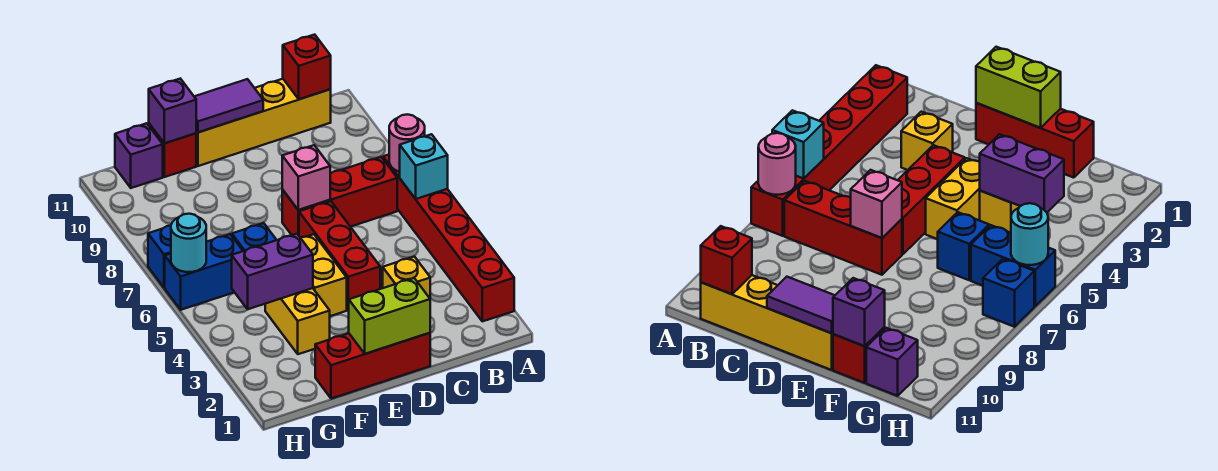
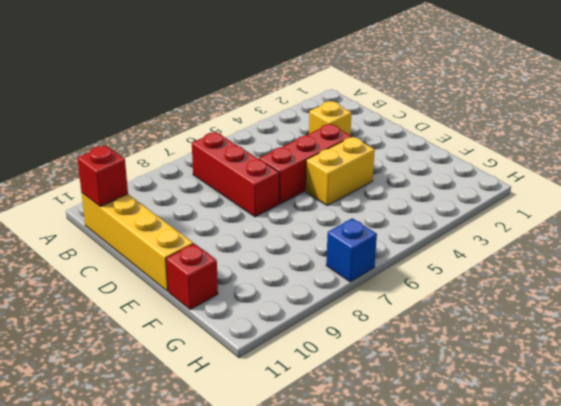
none -> red 1x6 brick [383,155,514,321]
none -> red 1x3 brick [315,333,430,399]
none -> yellow 1x2 brick [265,288,330,354]

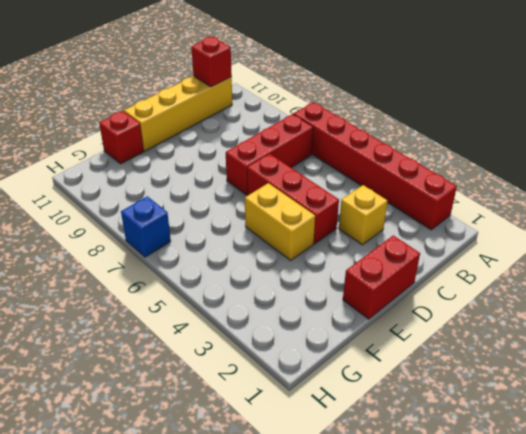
red 1x2 brick [343,235,420,319] -> red 1x3 brick [315,333,430,399]
none -> yellow 1x2 brick [265,288,330,354]
none -> blue 1x1 brick [232,223,276,251]
none -> blue 1x2 brick [165,234,243,310]

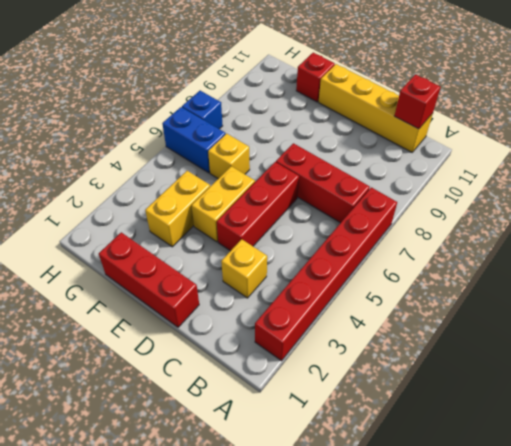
yellow 1x1 brick [208,134,250,179] -> blue 1x1 brick [232,223,276,251]
none -> purple 1x1 brick [115,123,163,188]
none -> cyan 1x1 brick [400,134,448,199]
none -> pink 1x1 round brick [389,114,425,172]

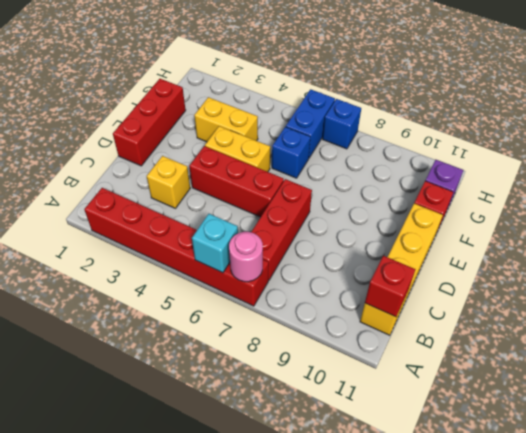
none -> lime 1x2 brick [349,278,430,354]
none -> pink 1x1 brick [282,145,330,210]
none -> purple 1x2 tile [194,79,263,132]

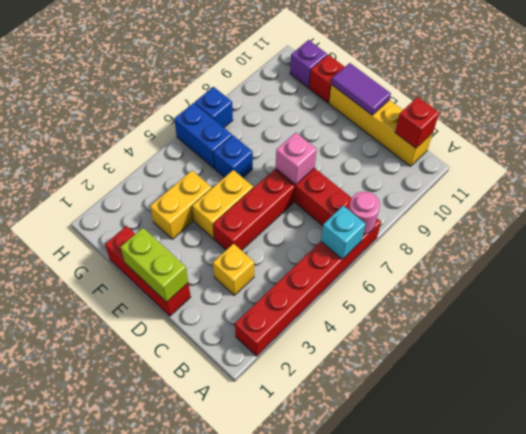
none -> purple 1x2 brick [232,234,313,309]
none -> purple 1x1 brick [149,79,196,143]
none -> cyan 1x1 round brick [171,214,206,272]

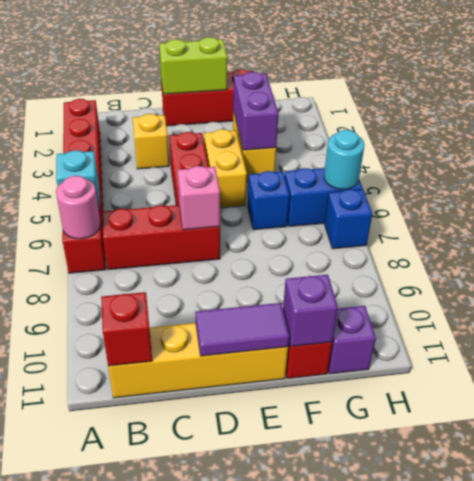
purple 1x2 brick [233,72,279,150] -> purple 1x2 brick turned to [232,234,313,309]

